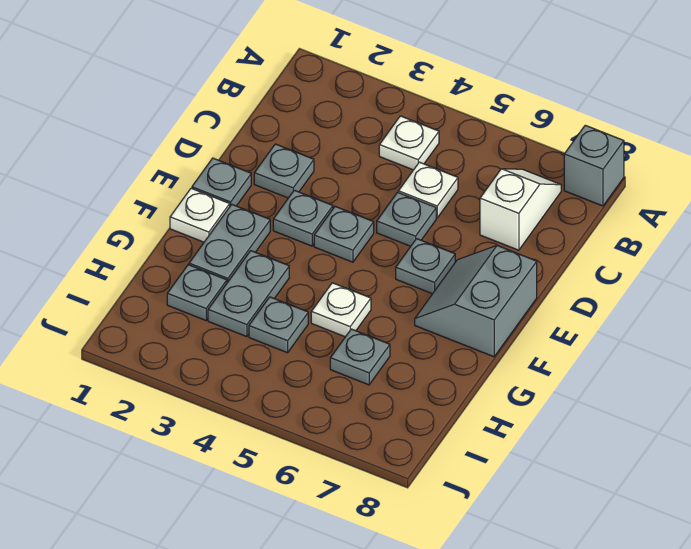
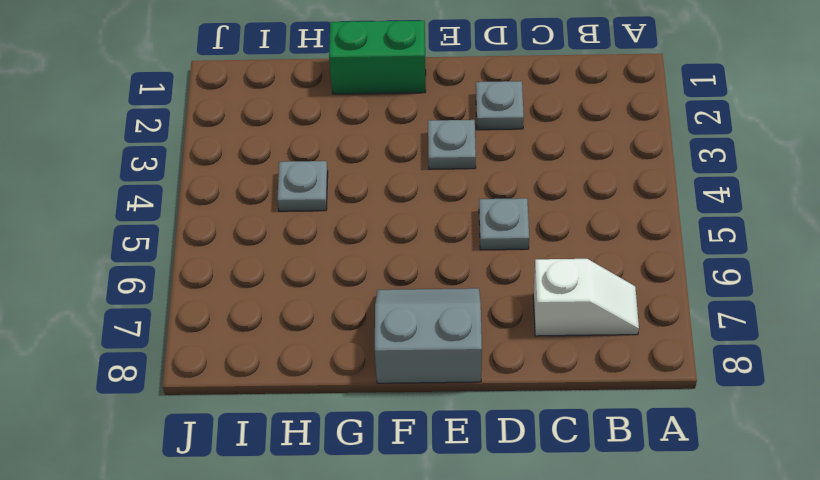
green 1x2 brick [329,20,426,94] -> white 1x1 plate [170,188,230,242]
none -> grey 1x1 brick [564,125,624,206]
none -> white 1x1 plate [379,116,439,170]
none -> white 1x1 plate [398,162,458,218]

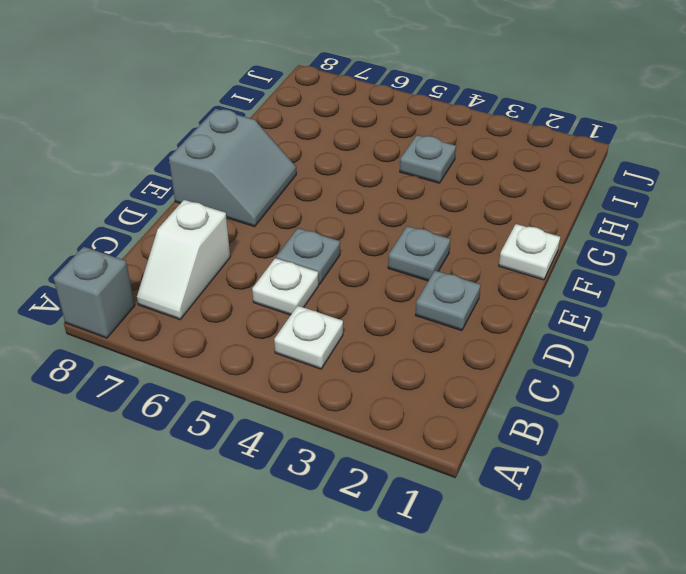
none -> grey 1x1 plate [192,158,251,206]
none -> grey 1x1 plate [314,207,374,262]
none -> grey 1x1 plate [396,239,455,294]

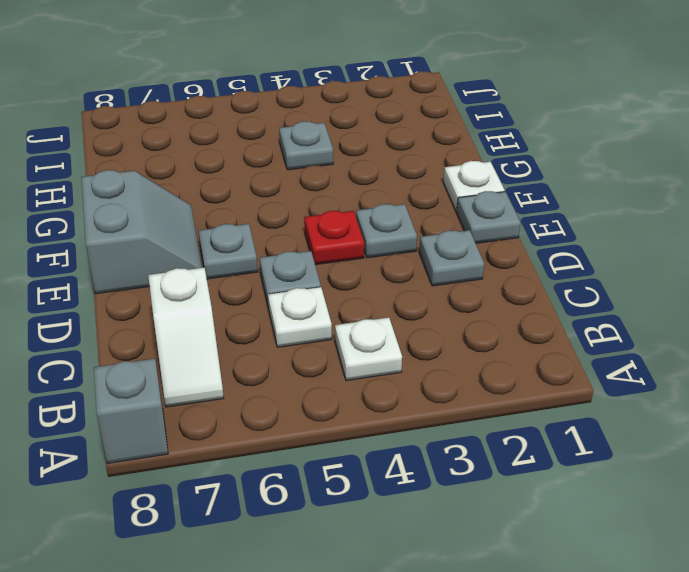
red 1x1 plate [304,211,364,265] -> grey 1x1 plate [314,207,374,262]
none -> grey 1x2 plate [189,205,270,283]
none -> grey 1x2 plate [208,251,289,337]
none -> white 1x1 plate [311,283,371,337]

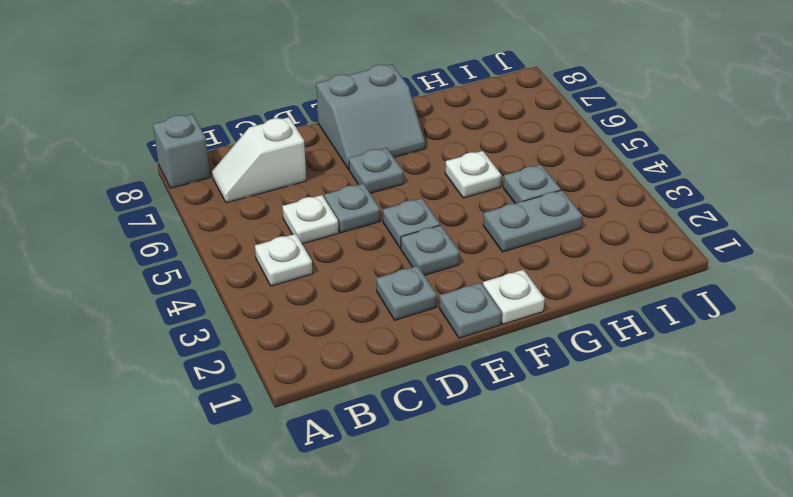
none -> grey 1x2 plate [189,205,270,283]
none -> grey 1x1 plate [167,265,227,320]
none -> grey 1x1 plate [330,329,390,385]

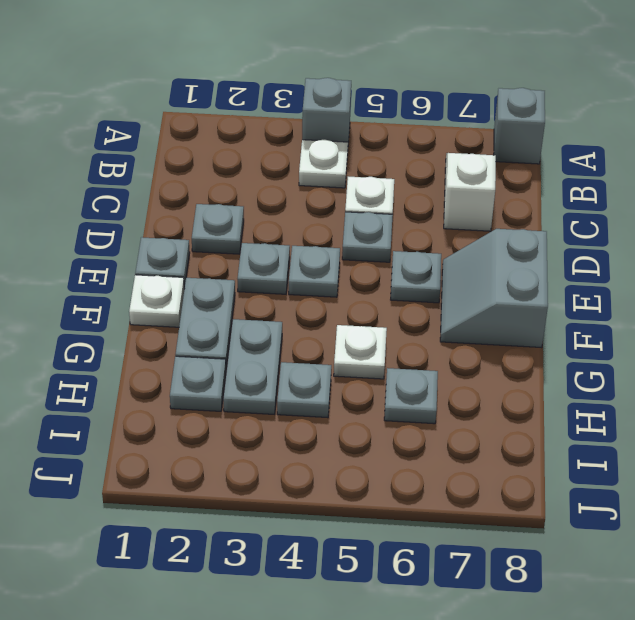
grey 1x1 brick [302,78,351,142] -> none

